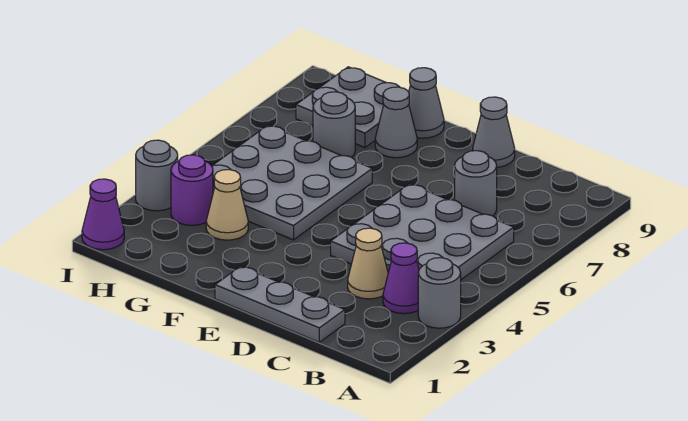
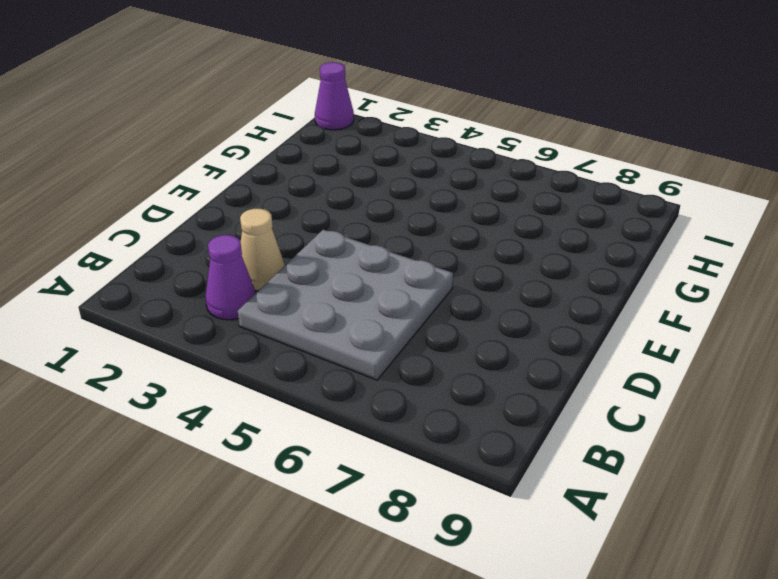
none -> grey 1x1 round brick [418,258,461,328]
none -> grey 1x3 plate [215,266,345,342]
none -> grey 1x1 round brick [455,151,497,216]

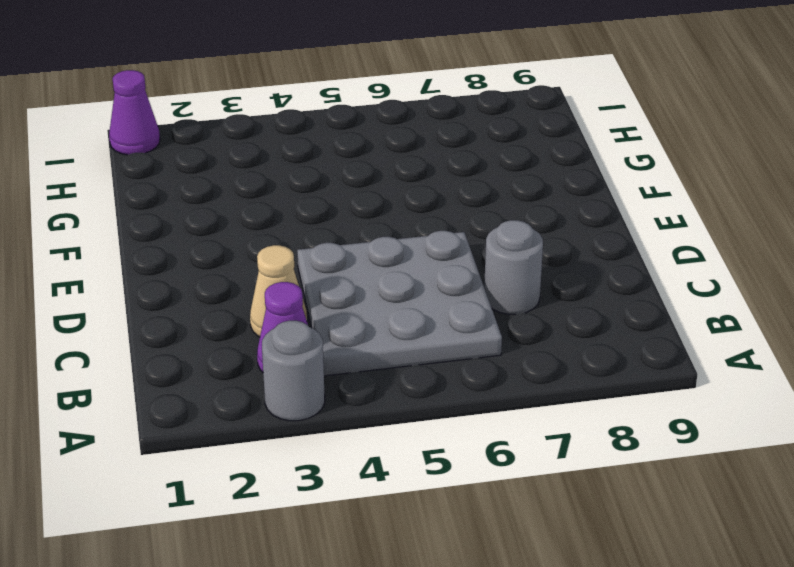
none -> grey 1x3 plate [215,266,345,342]
none -> grey 1x1 cone [473,97,515,167]
none -> grey 3x3 plate [212,125,372,240]

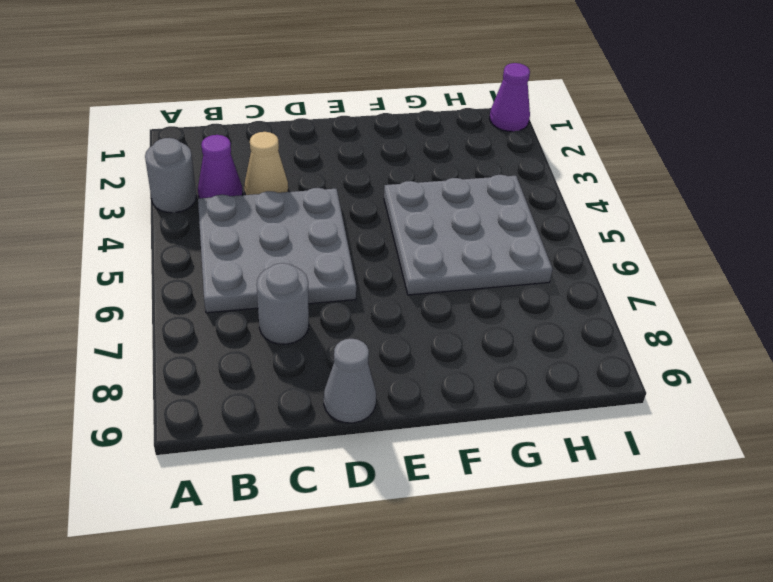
none -> grey 1x3 plate [215,266,345,342]
none -> grey 1x1 cone [375,87,417,158]
none -> grey 1x1 cone [409,68,444,138]

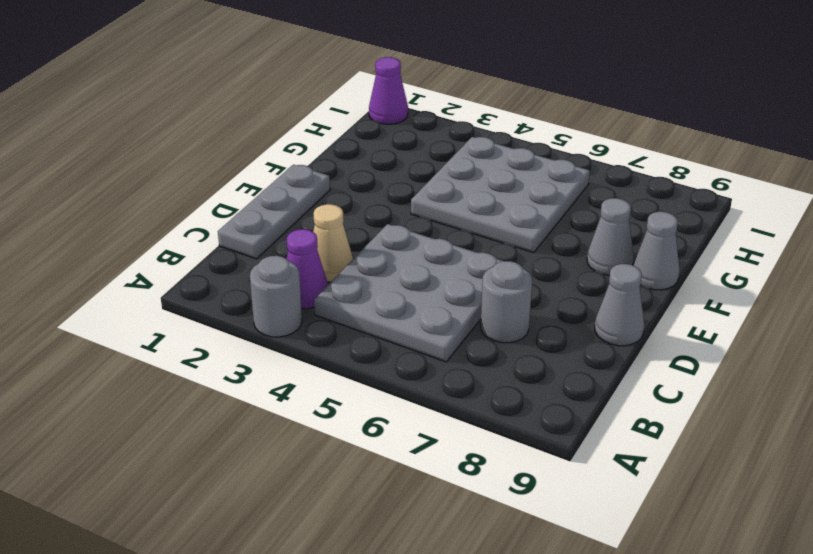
none -> tan 1x1 cone [206,170,248,240]
none -> grey 1x1 round brick [313,92,355,157]
none -> grey 2x2 plate [296,67,399,147]

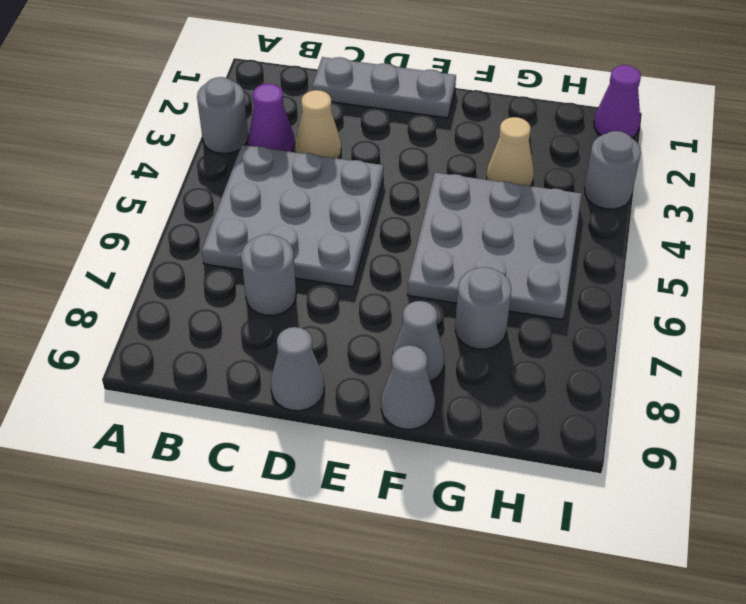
none -> grey 2x2 plate [296,67,399,147]
none -> purple 1x1 round brick [171,155,213,225]

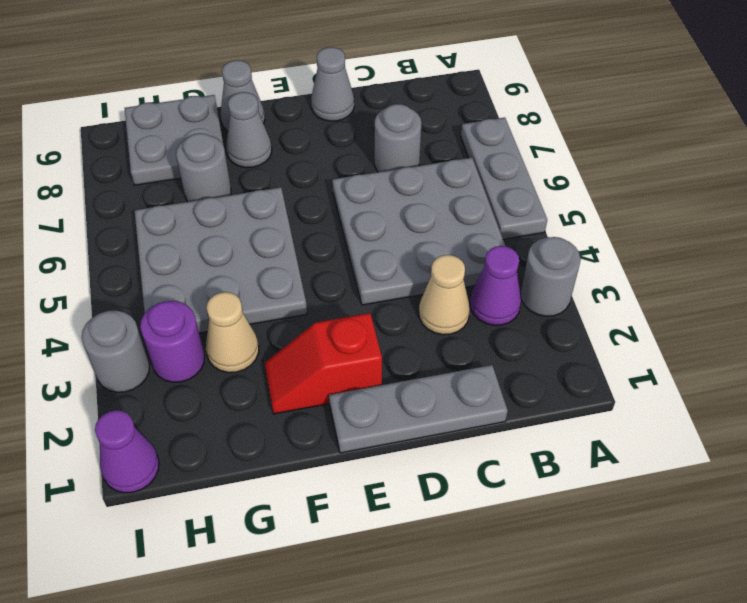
grey 1x3 plate [461,118,547,239] -> none
red 1x2 slope [264,313,382,414] -> none

